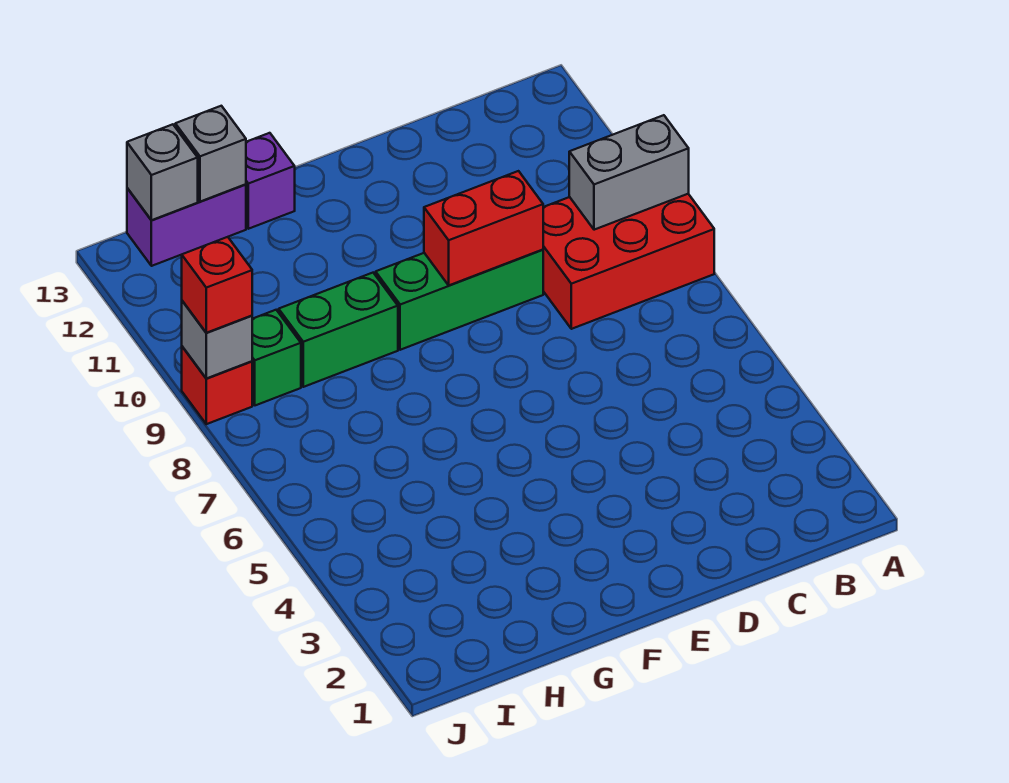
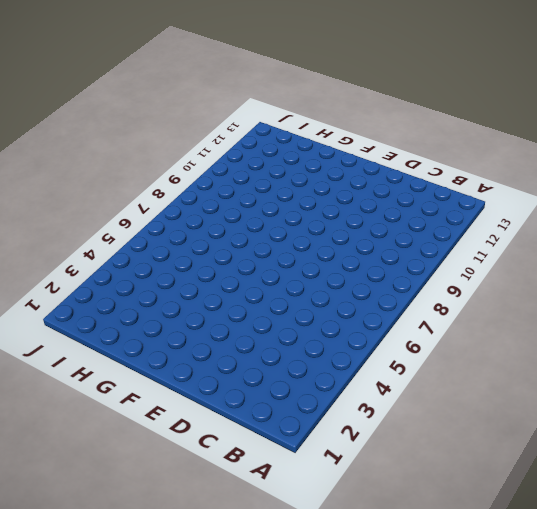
none -> red 2x3 brick [543,194,714,329]
none -> green 1x3 brick [376,250,543,350]
none -> green 1x2 brick [279,273,398,387]

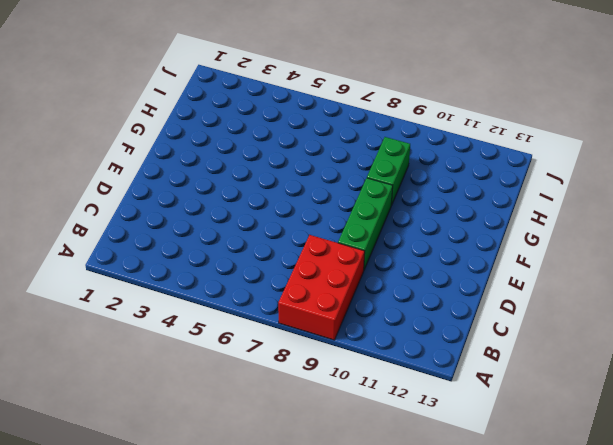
none -> purple 1x1 brick [246,133,295,229]
none -> purple 1x2 brick [127,184,246,266]
none -> green 1x1 brick [252,310,301,405]

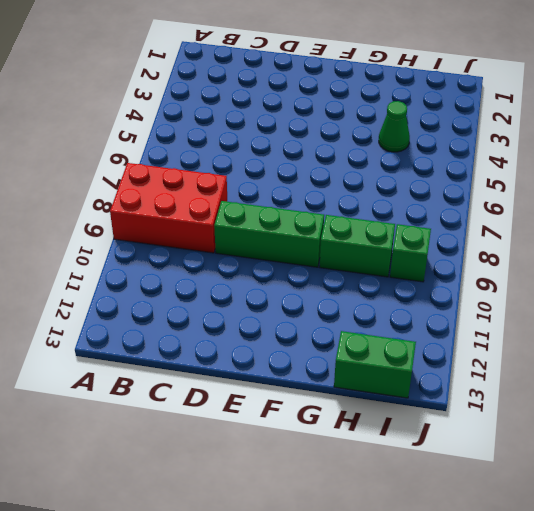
green 1x1 cone [379,101,410,152] -> none
green 1x2 brick [334,331,416,398] -> purple 1x2 brick [127,184,246,266]
none -> purple 1x1 brick [246,133,295,229]
none -> red 1x1 brick [182,347,252,424]
none -> grey 1x2 brick [569,115,689,230]

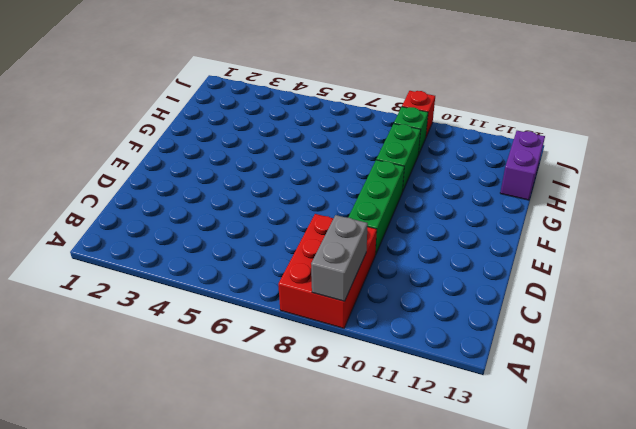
none -> purple 1x1 brick [246,133,295,229]
none -> red 1x2 brick [424,171,543,285]
none -> grey 1x1 brick [175,106,246,202]

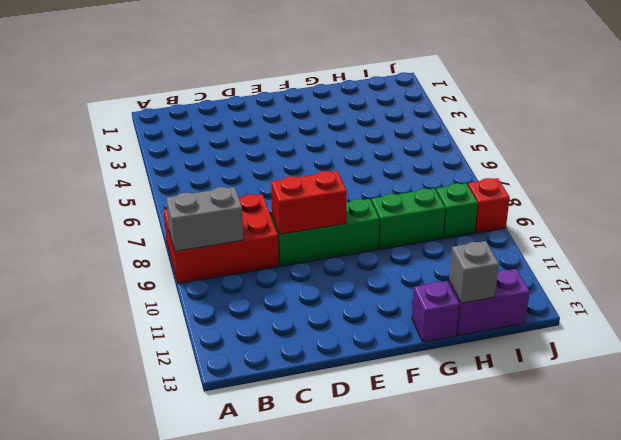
none -> grey 1x1 brick [127,124,198,220]
none -> grey 1x1 brick [182,301,252,378]
none -> red 1x1 brick [182,237,252,333]

